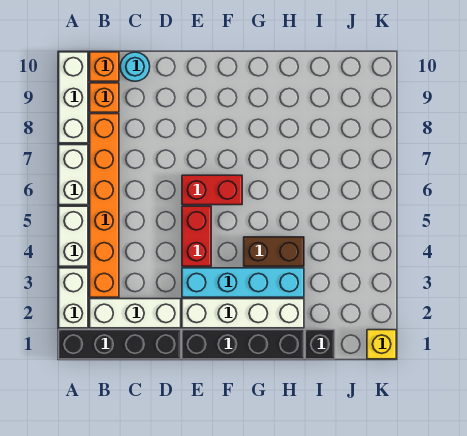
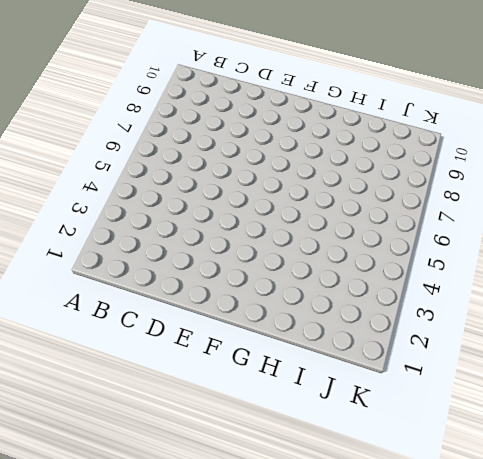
none -> black 1x4 brick [59,330,181,359]
none -> white 1x2 brick [59,268,88,328]
none -> white 1x2 brick [59,206,88,266]

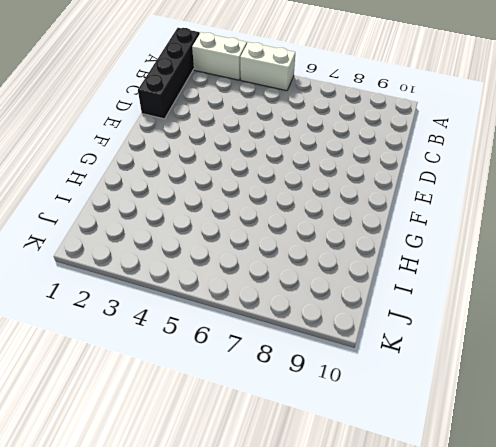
none -> white 1x2 brick [59,145,88,205]
none -> white 1x3 brick [59,52,88,143]
none -> white 1x3 brick [90,299,181,328]

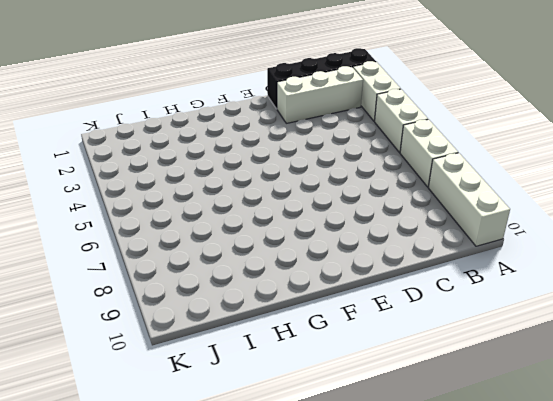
none -> orange 1x6 brick [90,114,119,297]
none -> orange 1x1 brick [90,83,119,112]
none -> orange 1x1 brick [90,52,119,81]

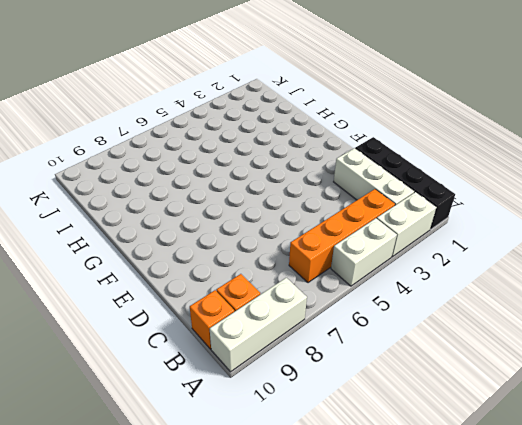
orange 1x4 brick [289,189,395,283] -> orange 1x6 brick [90,114,119,297]
none -> white 1x2 brick [59,145,88,205]
none -> cyan 1x1 round brick [120,52,150,81]
none -> black 1x4 brick [182,330,304,359]

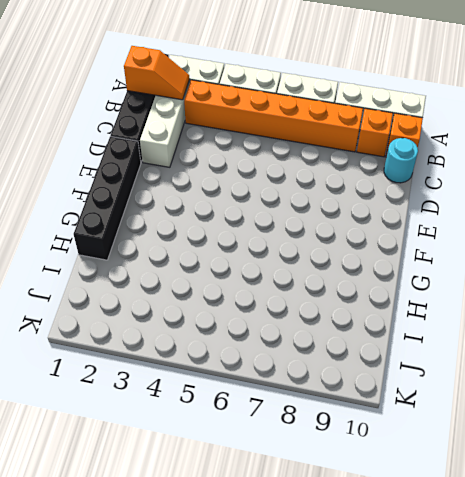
orange 1x2 slope [124,46,189,100] -> none
none -> white 1x4 brick [182,299,304,328]
none -> cyan 1x4 brick [182,268,304,297]
none -> red 1x2 brick [182,206,211,266]

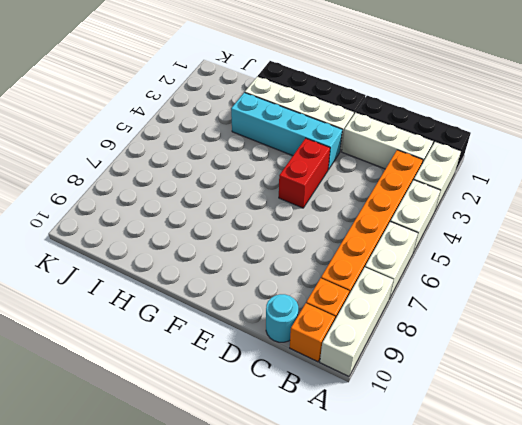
none -> red 1x2 brick [182,175,242,205]
none -> brown 1x2 brick [244,237,304,266]
none -> black 1x1 brick [305,330,335,359]

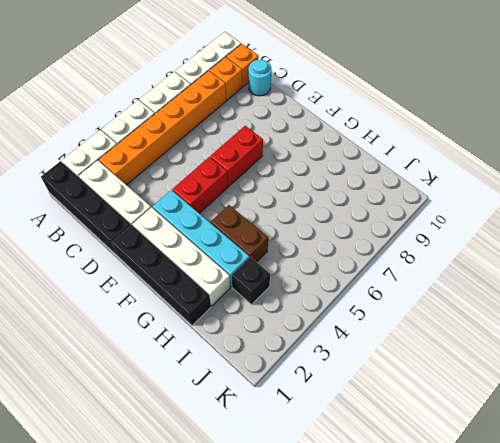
red 1x2 brick [210,126,263,186] -> red 1x2 brick turned to [182,175,242,205]
black 1x1 brick [232,257,270,304] -> black 1x1 brick moved to [305,330,335,359]
none -> yellow 1x1 brick [367,330,396,359]

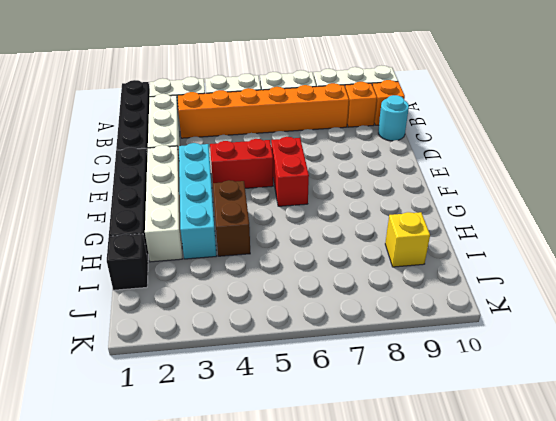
yellow 1x1 brick [385,212,430,267] -> yellow 1x1 brick moved to [367,330,396,359]

